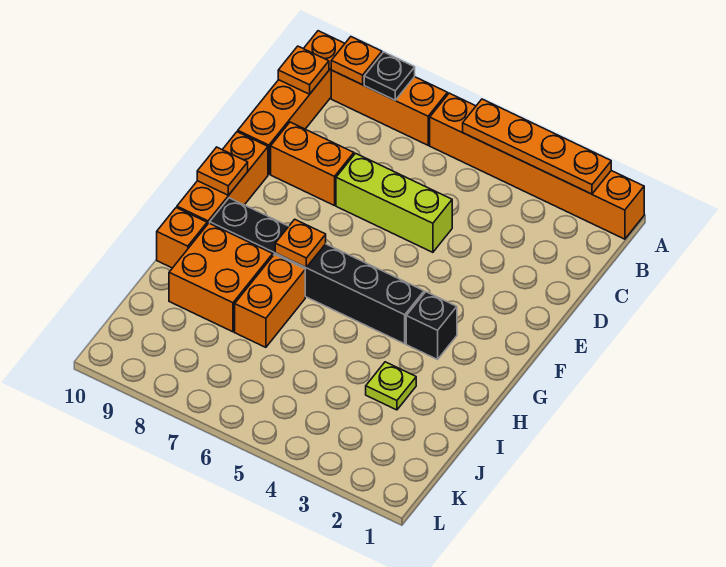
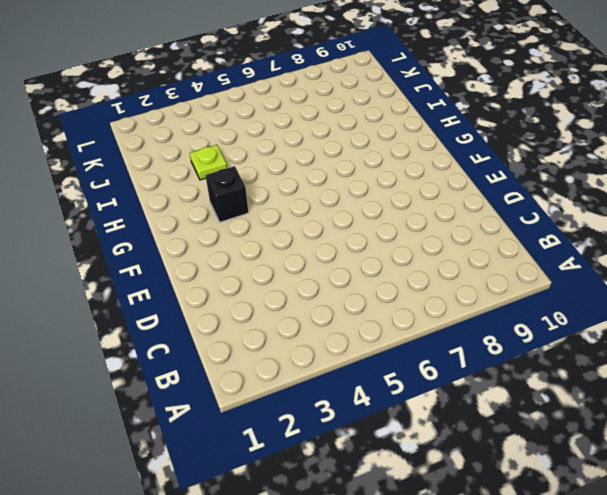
none -> orange 1x6 brick [430,93,644,239]
none -> orange 1x3 brick [331,70,448,145]
none -> orange 1x4 brick [238,31,345,174]

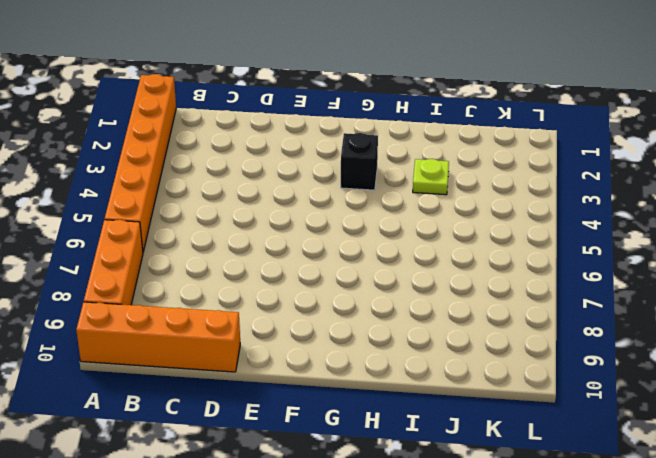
none -> lime 1x3 brick [336,153,452,252]
none -> orange 1x2 brick [271,122,354,206]
none -> orange 1x3 brick [177,132,268,225]

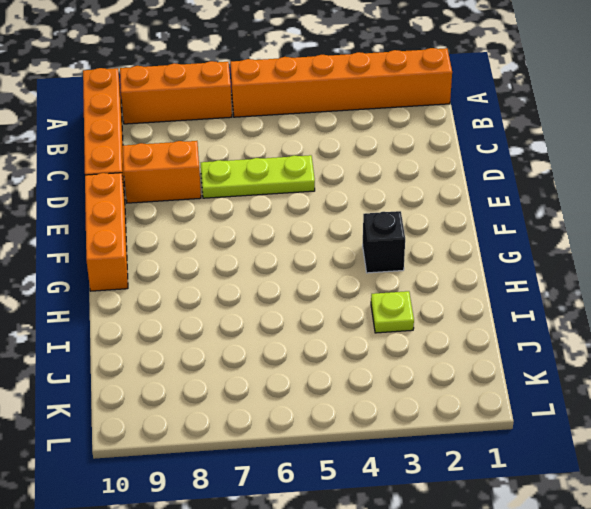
lime 1x3 plate [201,155,315,198] -> lime 1x3 brick [336,153,452,252]
none -> black 1x6 brick [210,198,424,344]
none -> orange 1x2 brick [235,254,305,347]
none -> orange 2x2 brick [169,223,273,332]

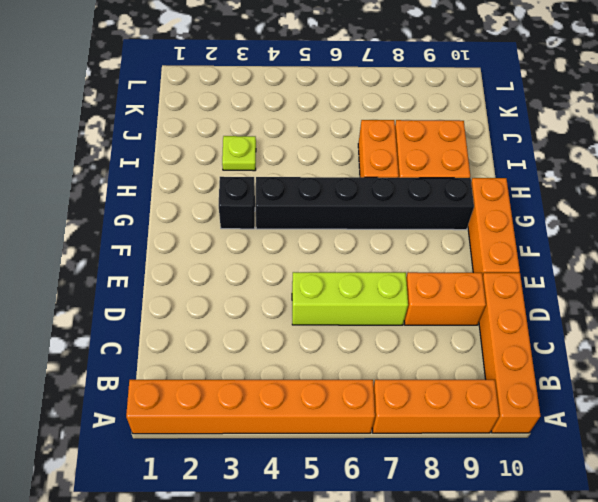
none -> orange 1x1 brick [157,208,207,268]
none -> orange 1x4 plate [463,99,611,194]
none -> black 1x1 plate [364,52,415,100]

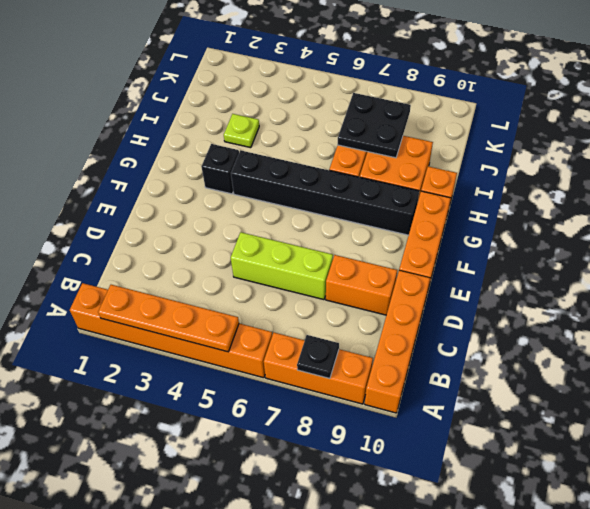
black 2x2 plate [338,93,411,158] -> none
none -> orange 1x1 plate [331,37,382,85]
none -> orange 1x1 plate [278,46,329,94]
none -> orange 1x1 plate [197,147,248,195]

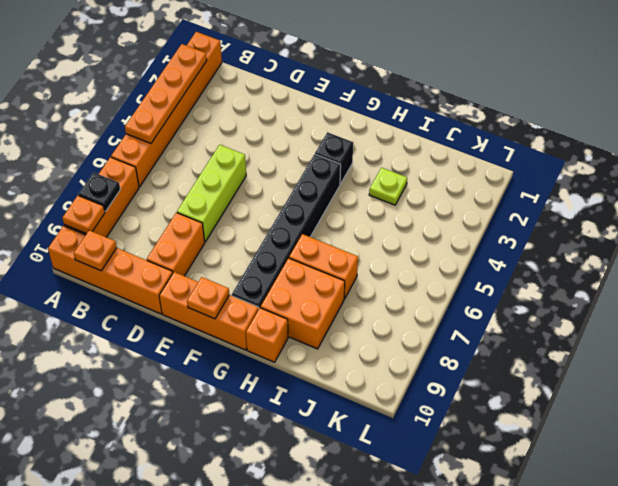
none -> orange 1x1 plate [275,219,326,268]

